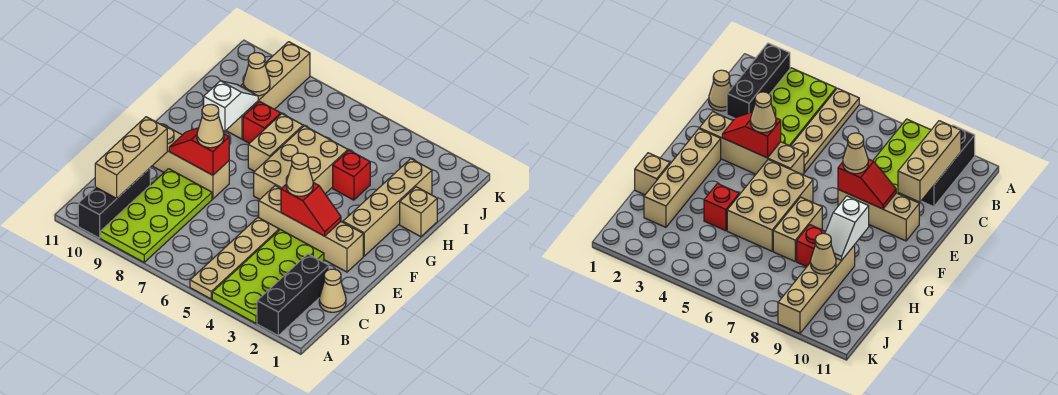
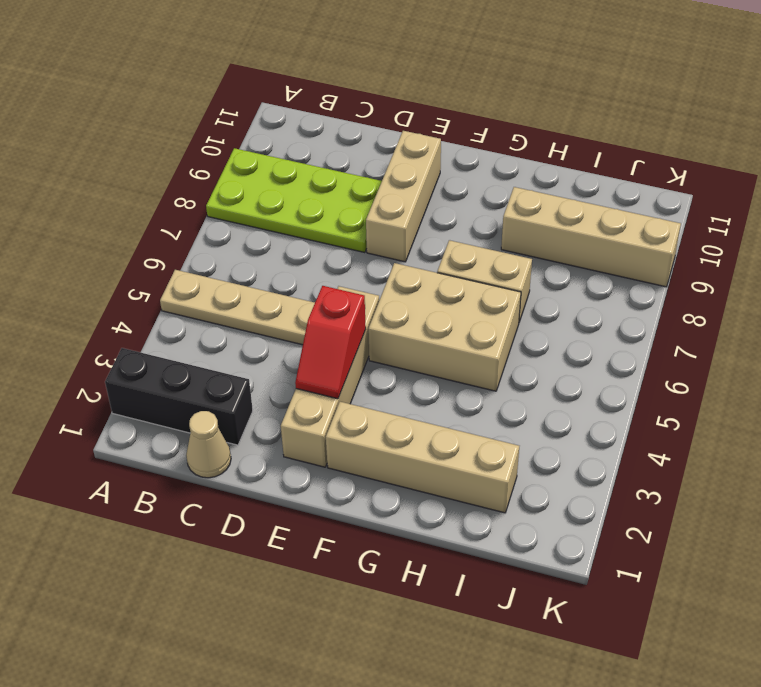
none -> lime 2x4 plate [212,230,324,323]
none -> black 1x3 brick [78,168,150,238]
none -> tan 1x1 brick [400,187,437,237]

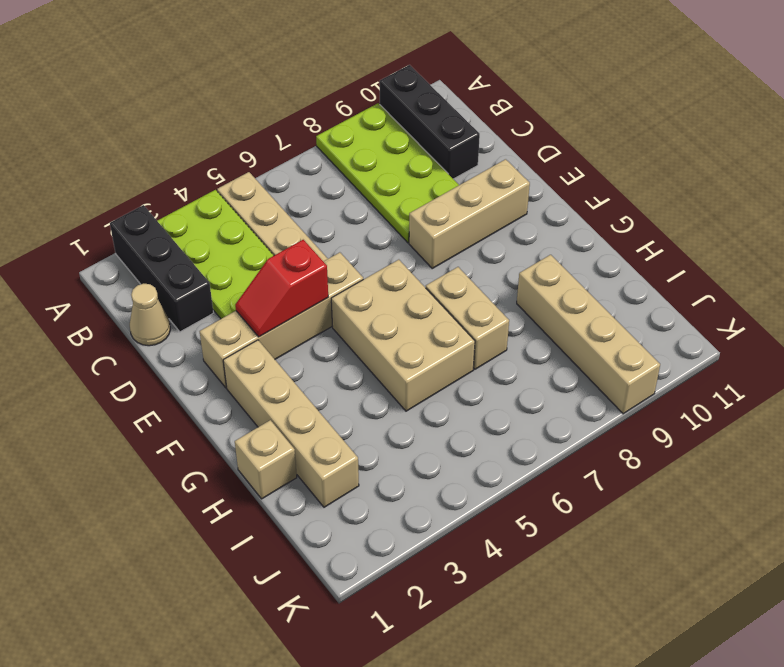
none -> red 1x1 brick [333,150,370,200]
none -> red 1x1 brick [243,101,281,143]
none -> tan 1x3 brick [95,117,167,198]

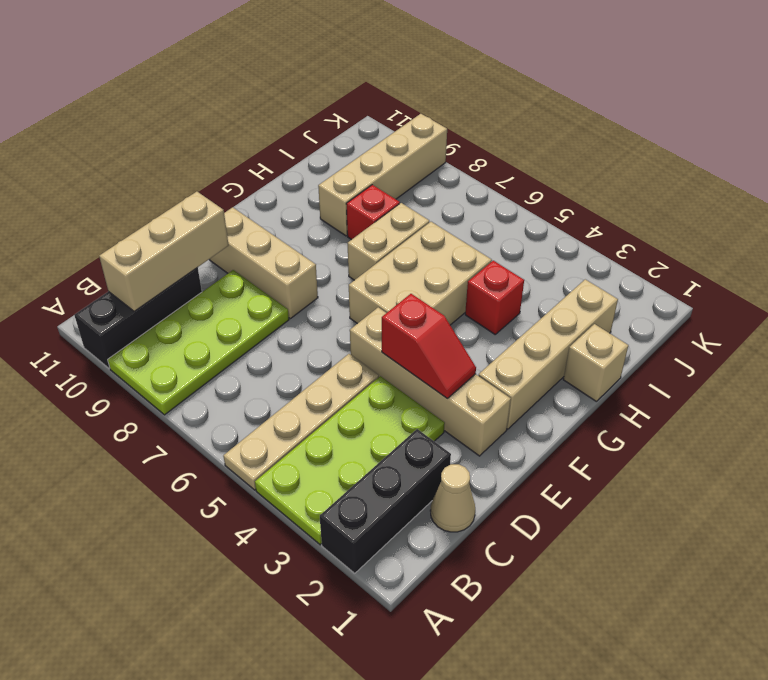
none -> red 1x2 slope [169,128,229,175]
none -> white 1x2 slope [204,81,258,131]
none -> tan 1x1 cone [243,53,270,96]

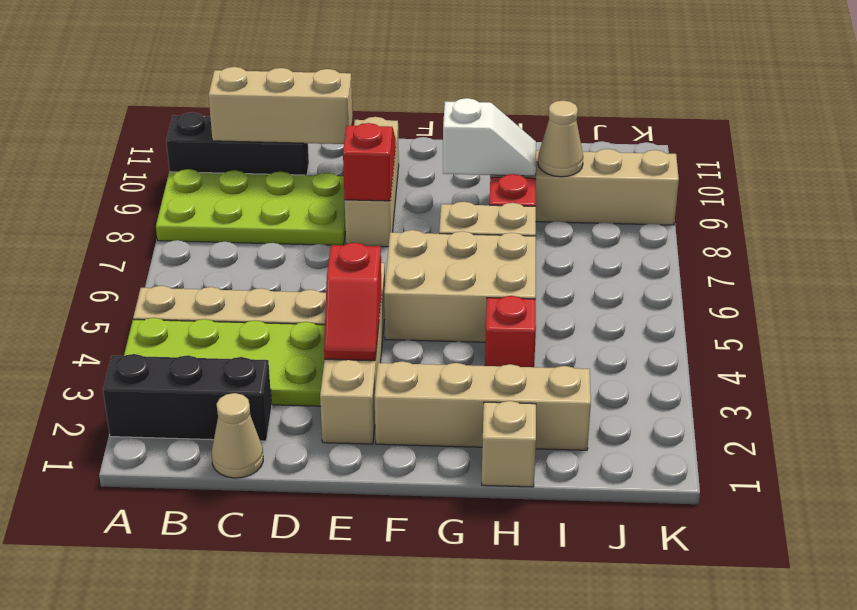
none -> tan 1x1 cone [286,153,313,196]
none -> tan 1x1 cone [197,104,224,148]

